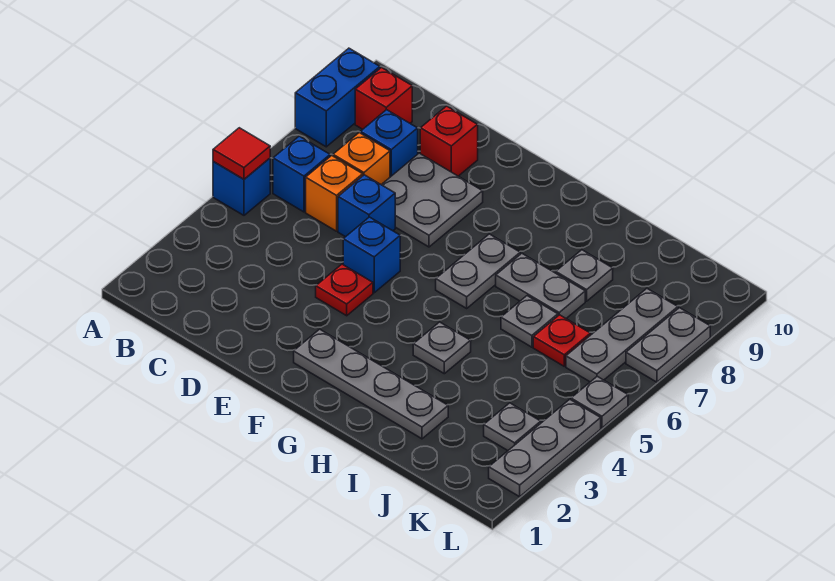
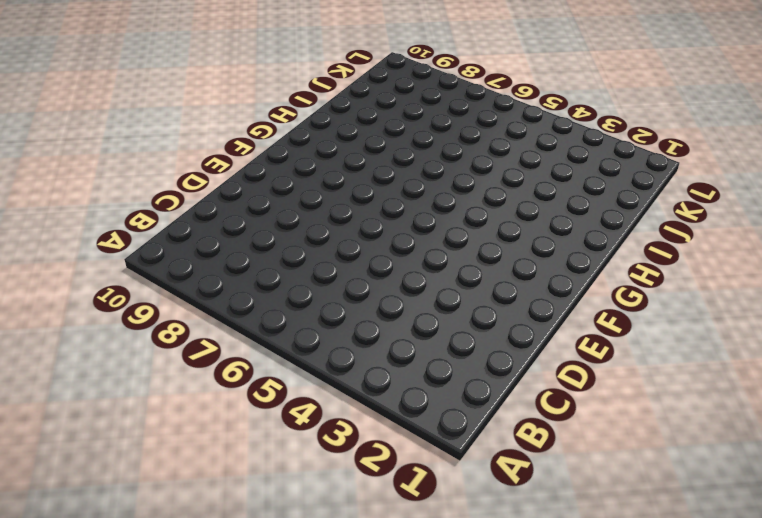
none -> blue 1x1 brick [213,158,270,215]
none -> blue 1x2 brick [295,48,380,147]
none -> blue 1x1 brick [273,136,330,212]

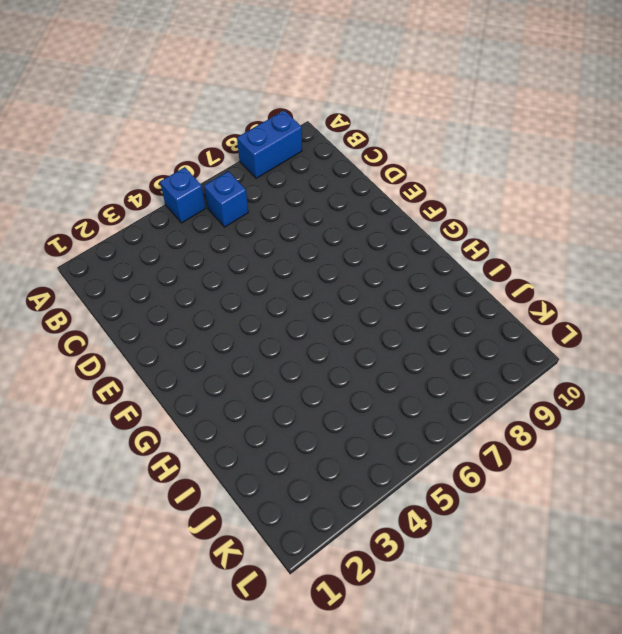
none -> red 1x1 brick [355,68,412,129]
none -> orange 1x1 brick [306,156,363,231]
none -> orange 1x1 brick [333,133,390,184]

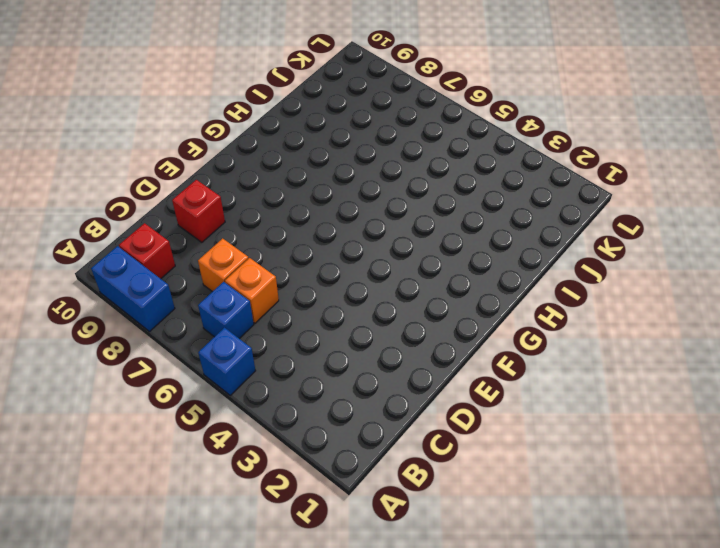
none -> blue 1x1 brick [360,110,418,177]
none -> blue 1x1 brick [338,175,395,237]
none -> grey 2x2 plate [381,153,483,247]

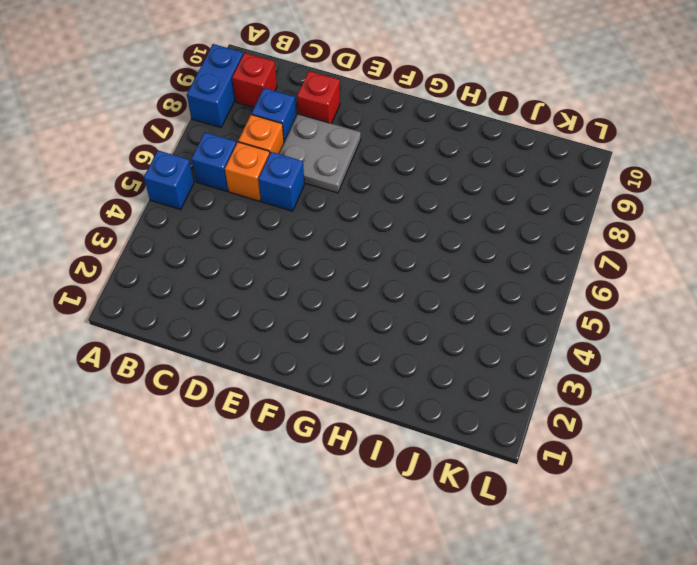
none -> red 1x1 plate [316,264,373,316]
none -> blue 1x1 brick [343,217,400,293]
none -> grey 1x4 plate [294,329,448,439]

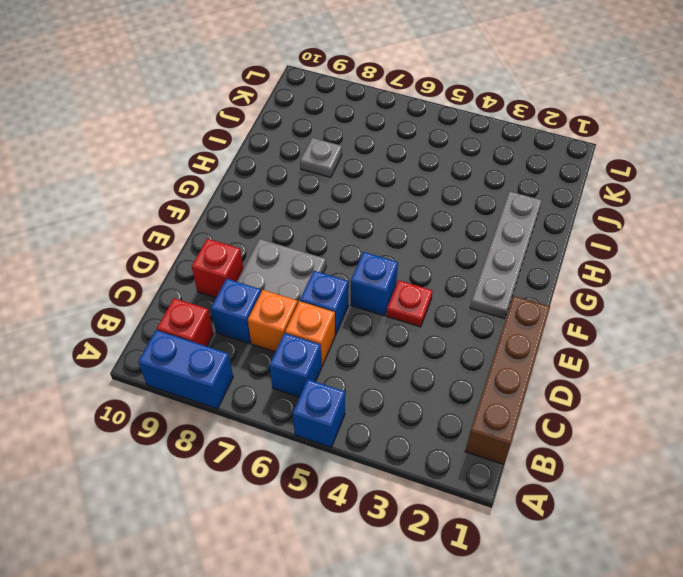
brown 1x4 brick [465,296,550,464] -> none
none -> grey 1x2 plate [436,234,520,308]
none -> grey 1x1 plate [413,322,471,374]
none -> grey 1x2 plate [496,254,585,318]

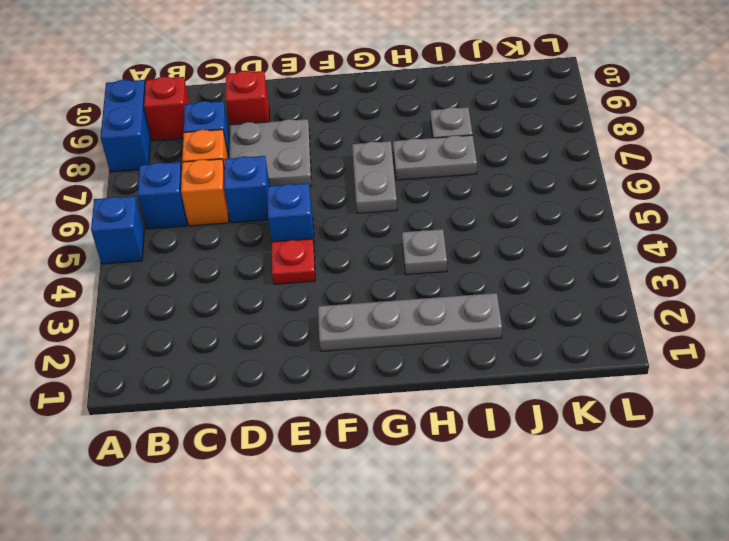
none -> grey 1x1 plate [501,296,558,347]
none -> red 1x1 plate [533,315,590,366]
none -> grey 1x1 plate [484,403,541,450]

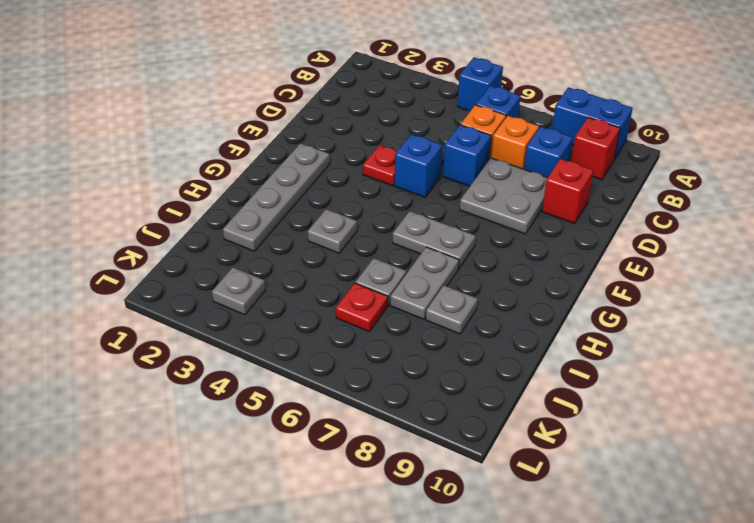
none -> grey 1x3 plate [566,289,678,382]
none -> grey 1x3 plate [489,399,601,497]
none -> grey 1x1 plate [571,376,628,428]

